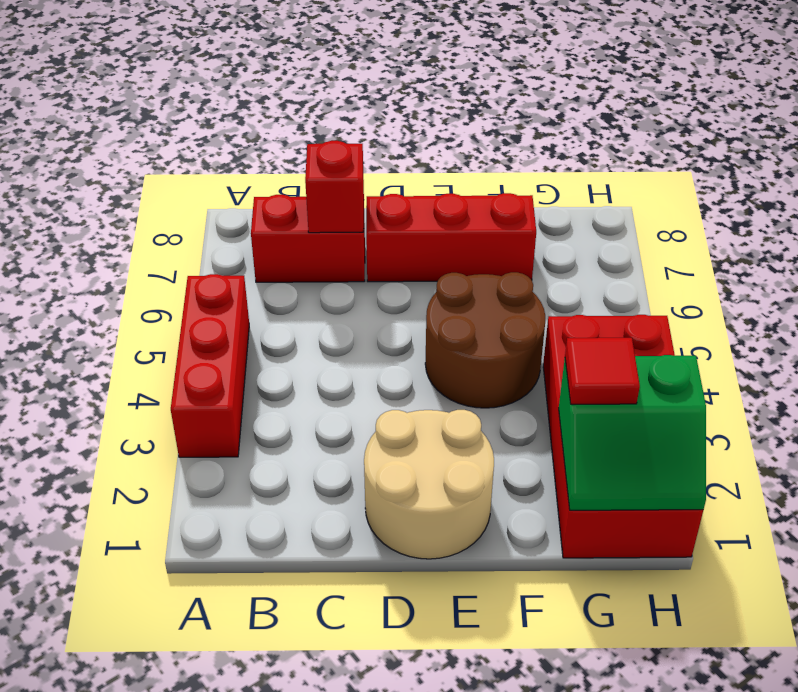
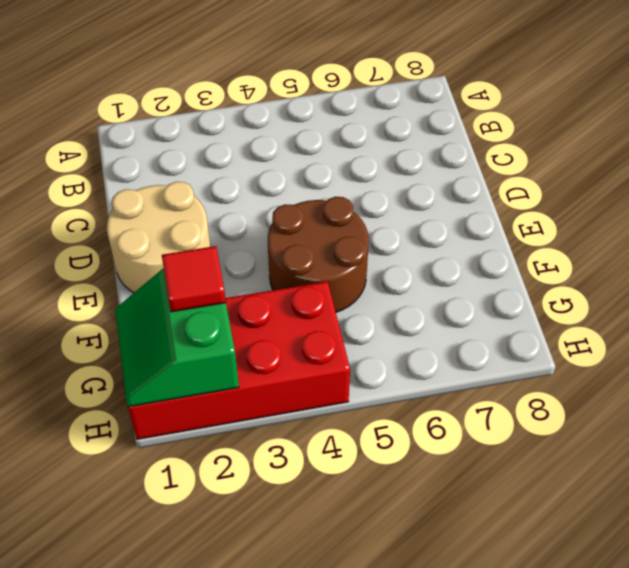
none -> red 1x3 brick [171,274,249,457]
none -> red 1x2 brick [251,195,365,282]

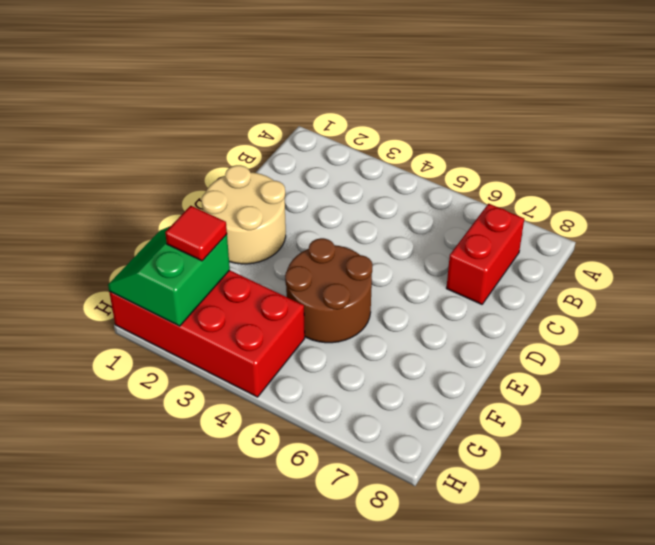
none -> red 1x3 brick [171,274,249,457]
none -> red 1x3 brick [366,193,536,282]

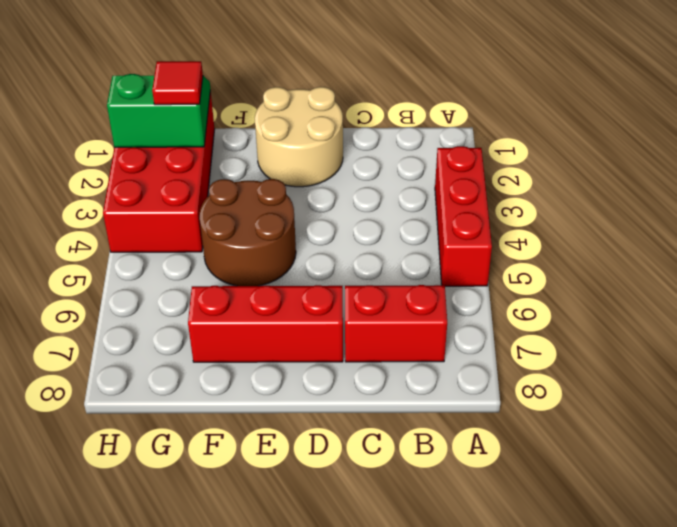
none -> red 1x1 brick [305,141,364,233]

